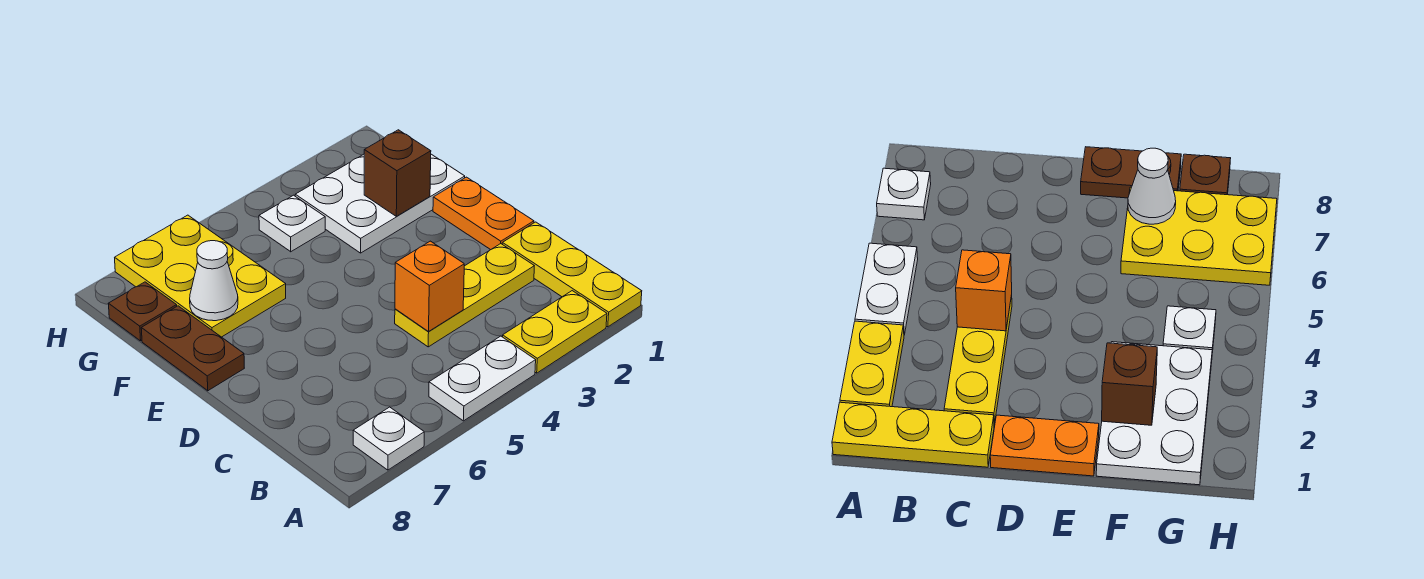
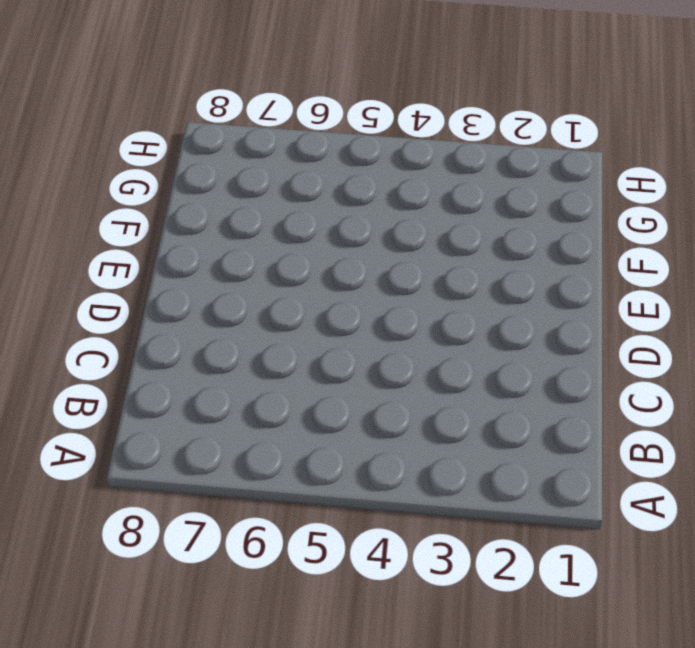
none -> yellow 1x3 plate [502,222,642,327]
none -> yellow 1x2 plate [503,291,607,373]
none -> white 1x2 plate [429,336,536,421]

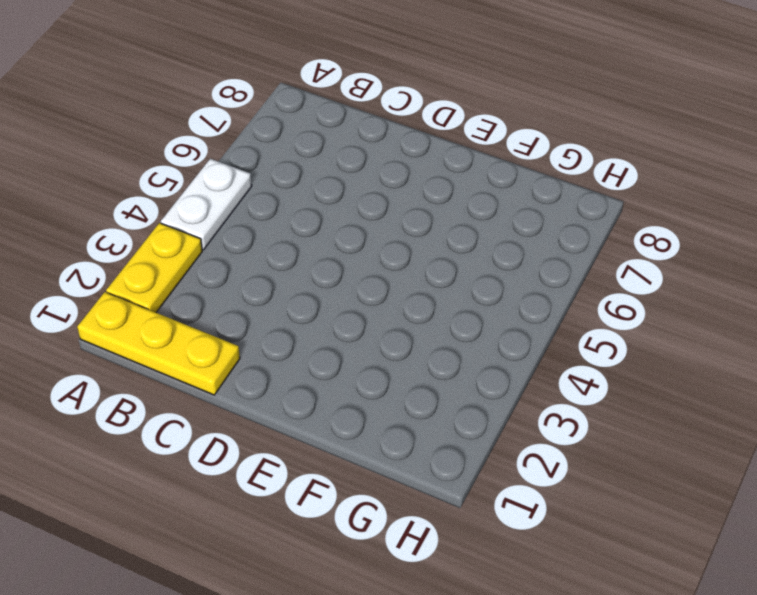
none -> white 1x1 plate [353,407,424,470]
none -> yellow 1x3 plate [395,244,534,347]
none -> orange 1x2 plate [433,177,534,250]

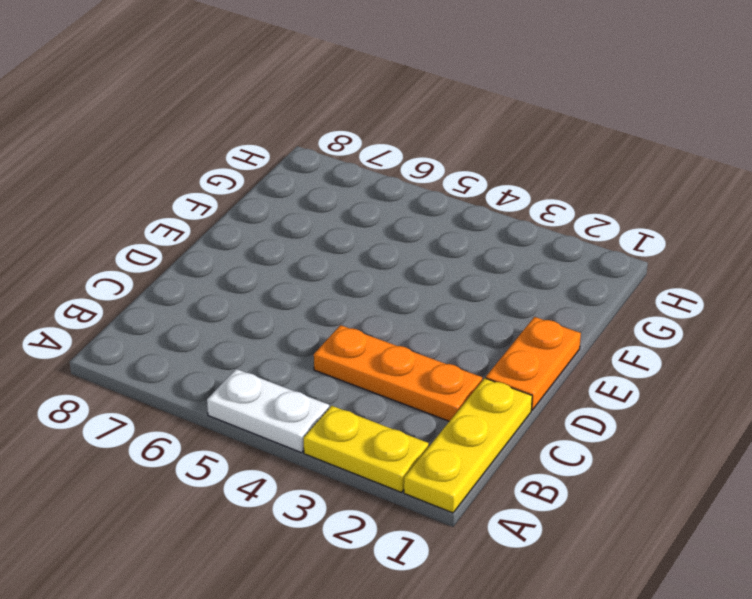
orange 1x3 plate [314,325,482,421] -> yellow 1x3 plate [395,244,534,347]
none -> white 1x1 plate [353,407,424,470]
none -> brown 1x2 plate [141,306,244,391]
none -> white 2x3 plate [295,154,465,253]

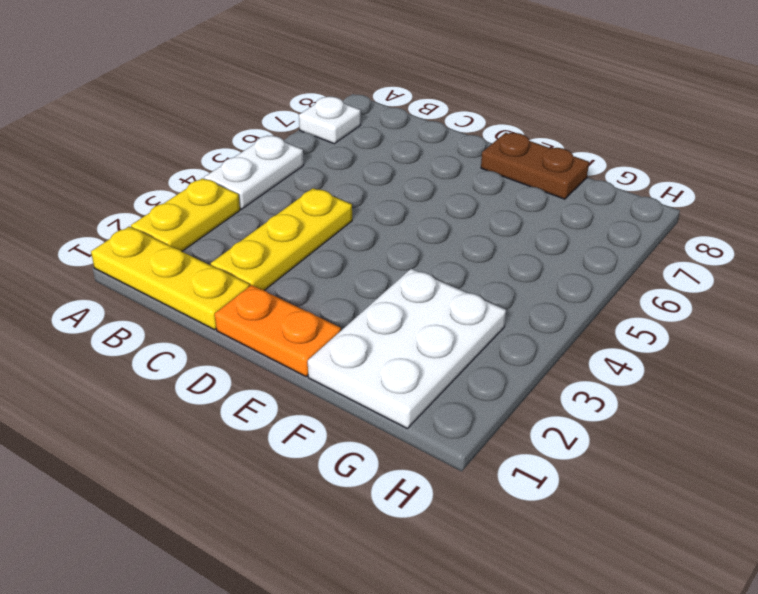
none -> yellow 2x3 plate [115,215,286,337]
none -> white 1x1 plate [259,195,325,252]
none -> brown 1x1 plate [108,282,177,341]

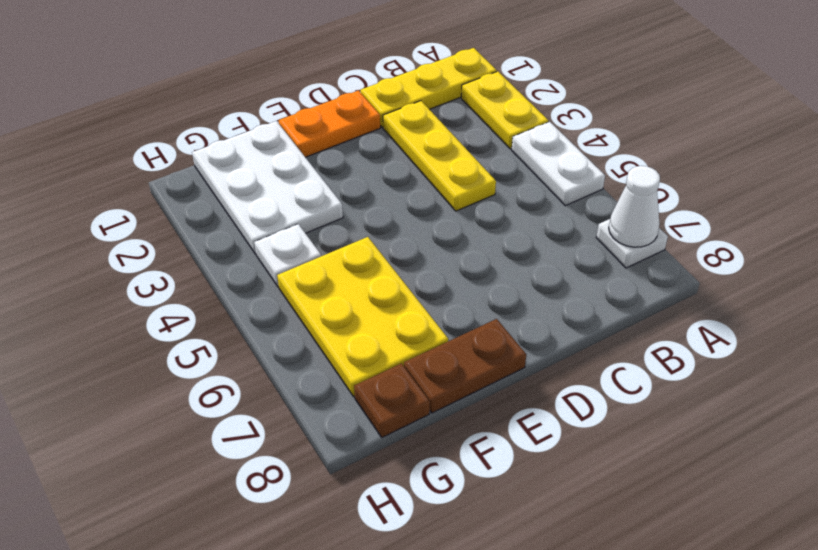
white 1x1 cone [609,166,660,247] -> white 1x1 cone moved to [190,241,238,321]
yellow 2x3 plate [277,237,448,396] -> yellow 2x3 plate turned to [115,215,286,337]
none -> orange 1x1 brick [395,241,464,331]
none -> brown 1x1 brick [364,130,431,216]

